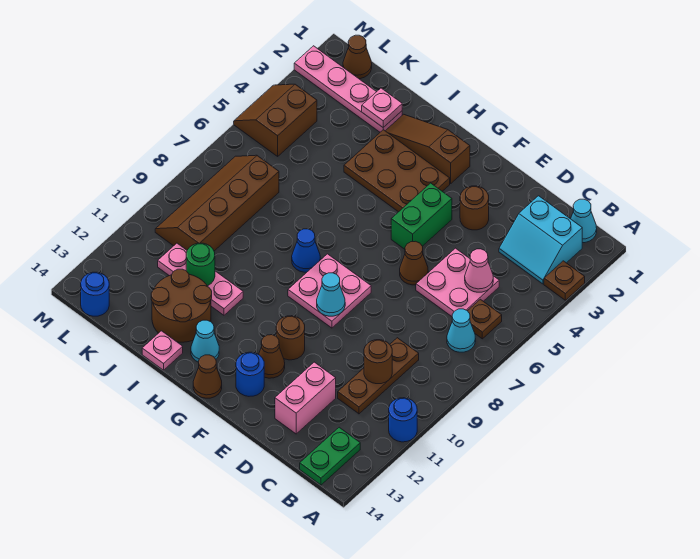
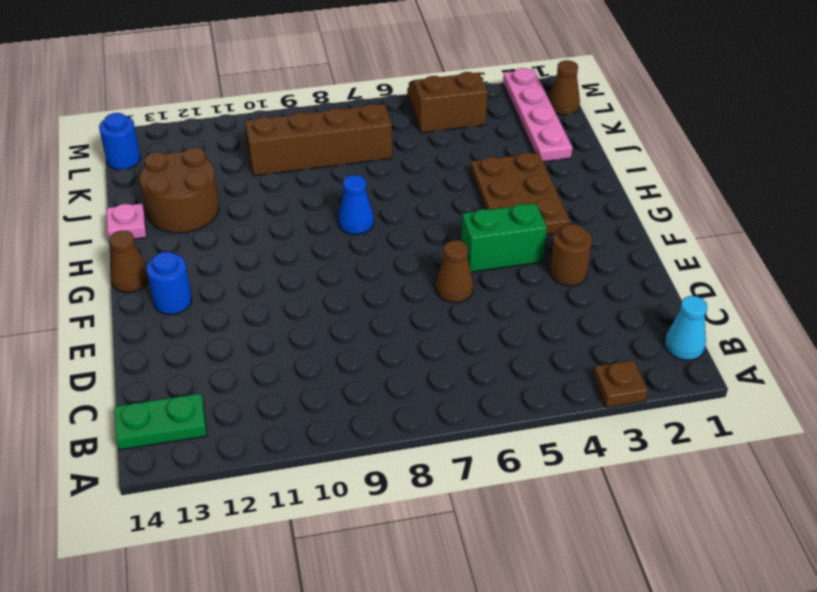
none -> blue 1x1 round brick [389,398,417,442]
none -> cyan 2x2 slope [499,196,582,284]
none -> brown 1x1 plate [468,299,502,339]
none -> cyan 1x1 cone [447,309,476,352]

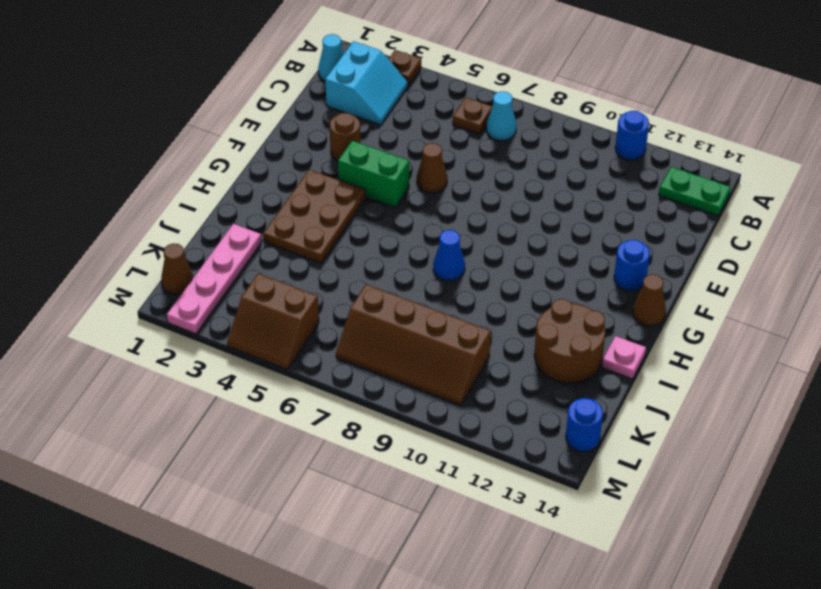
none -> pink 2x2 plate [416,248,499,316]
none -> brown 1x3 plate [338,338,419,414]
none -> pink 1x2 brick [275,362,336,434]
none -> pink 2x2 plate [288,254,371,328]

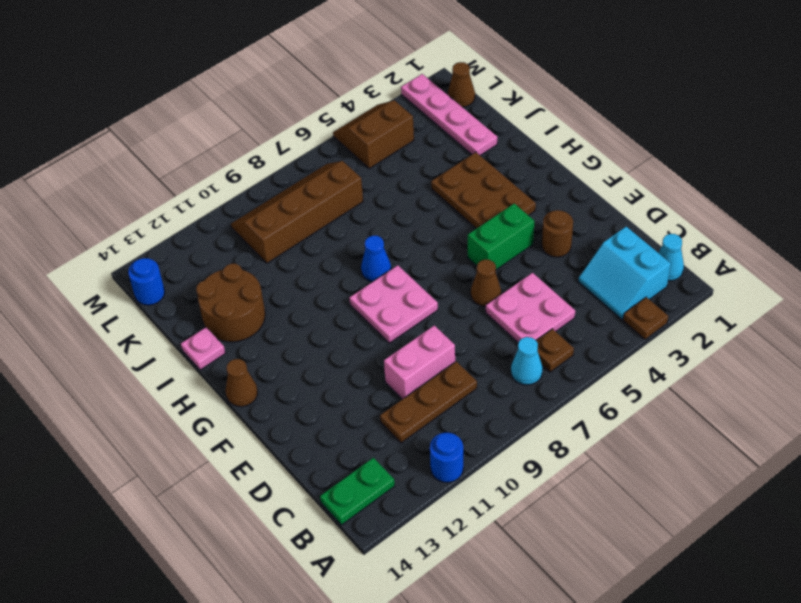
pink 1x2 brick [384,325,455,399] -> pink 1x2 brick moved to [275,362,336,434]
none -> brown 1x1 round brick [276,316,305,360]
none -> brown 1x1 cone [259,335,285,378]
none -> blue 1x1 round brick [236,352,264,396]
none -> brown 1x3 slope [386,114,470,184]

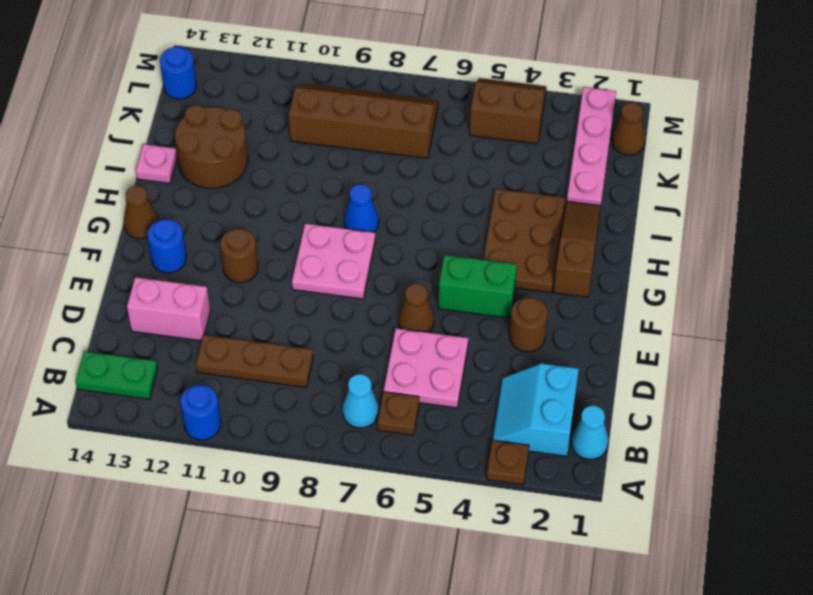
none -> brown 1x1 cone [259,335,285,378]
none -> cyan 1x1 cone [191,320,219,362]
none -> pink 1x3 plate [158,243,243,315]
none -> pink 1x1 cone [465,249,493,292]

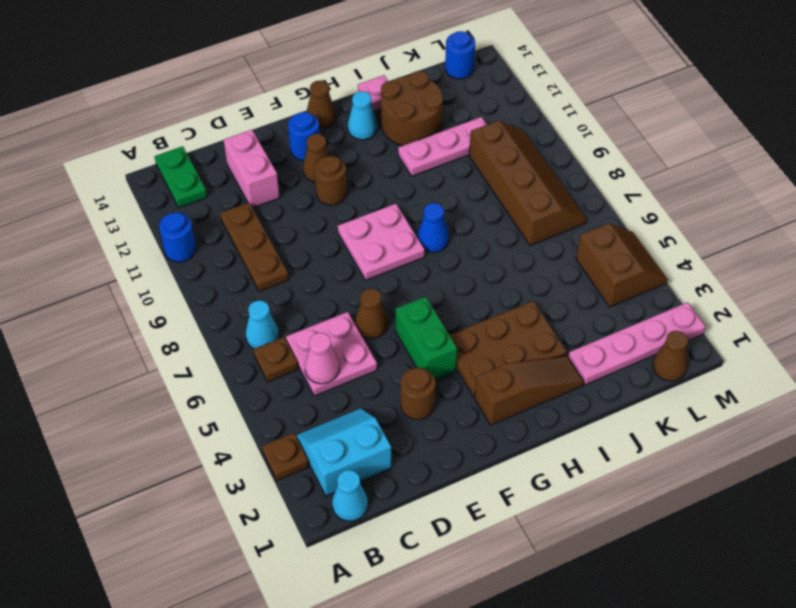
none -> brown 1x1 round brick [364,340,392,384]
none -> cyan 1x1 cone [317,273,345,316]
none -> pink 1x1 plate [362,88,402,127]
none -> green 1x1 round brick [186,243,215,286]

